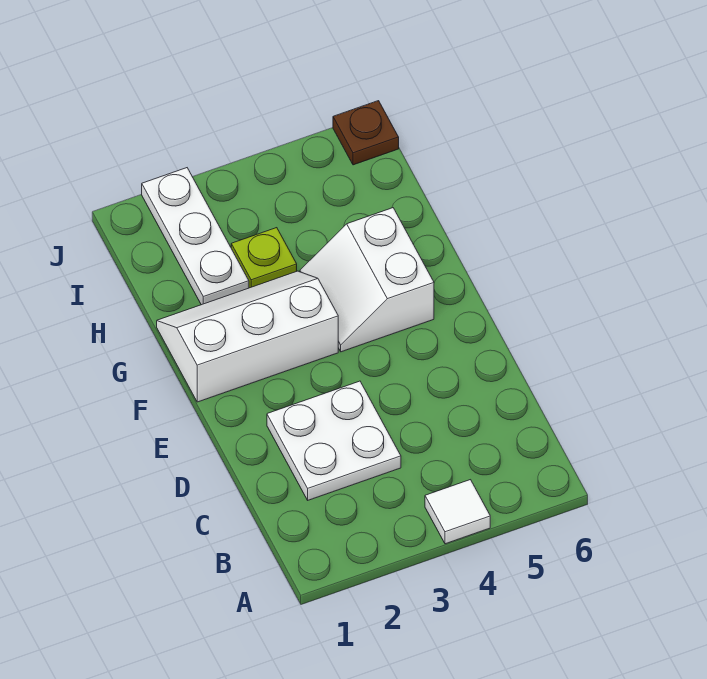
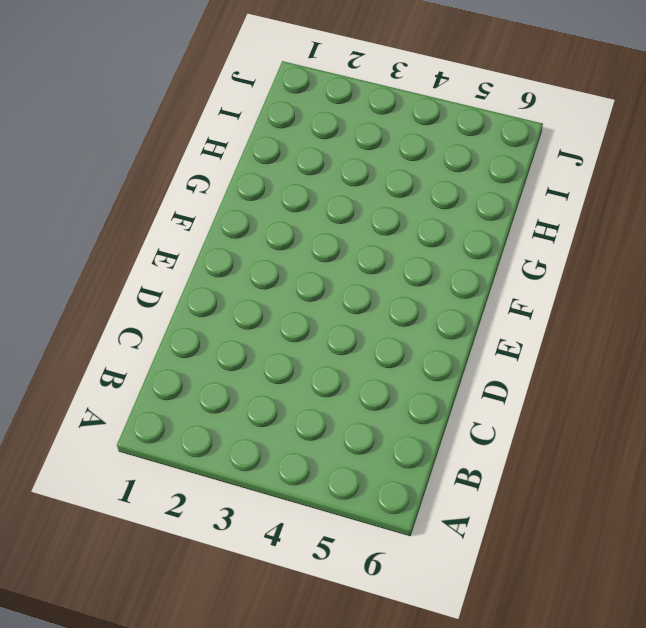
none -> white 1x1 tile [425,480,490,544]
none -> white 2x2 plate [267,381,401,500]

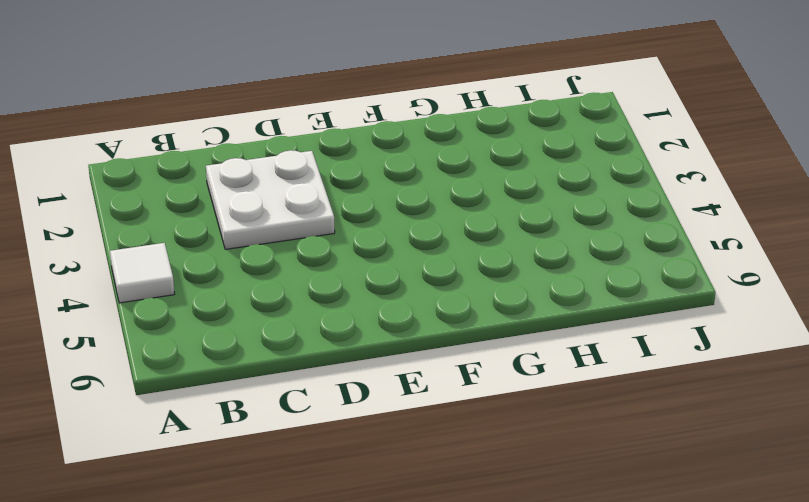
none -> white 2x3 slope [157,271,338,402]
none -> white 2x2 slope [300,208,434,352]

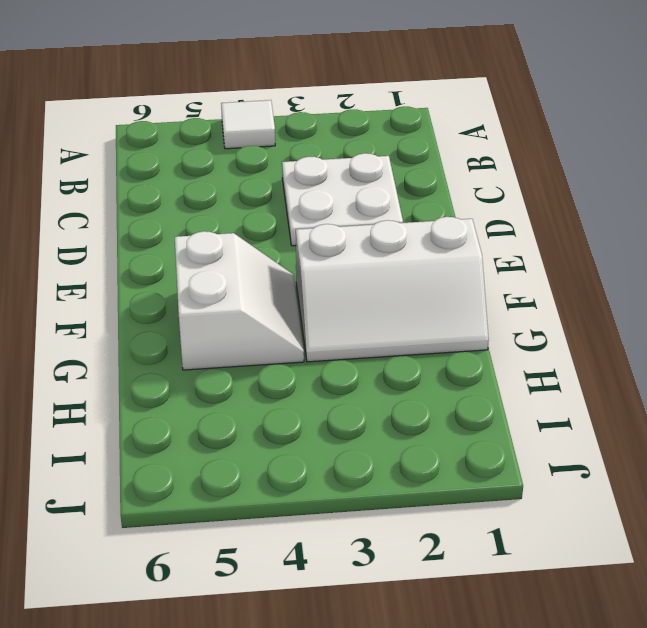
none -> white 1x3 plate [142,168,249,305]
none -> lime 1x1 plate [231,228,297,288]

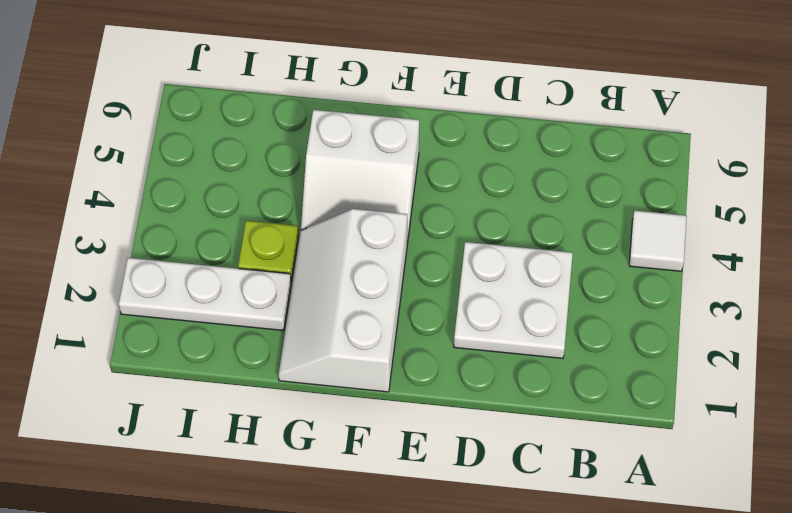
none -> brown 1x1 plate [333,101,399,165]

